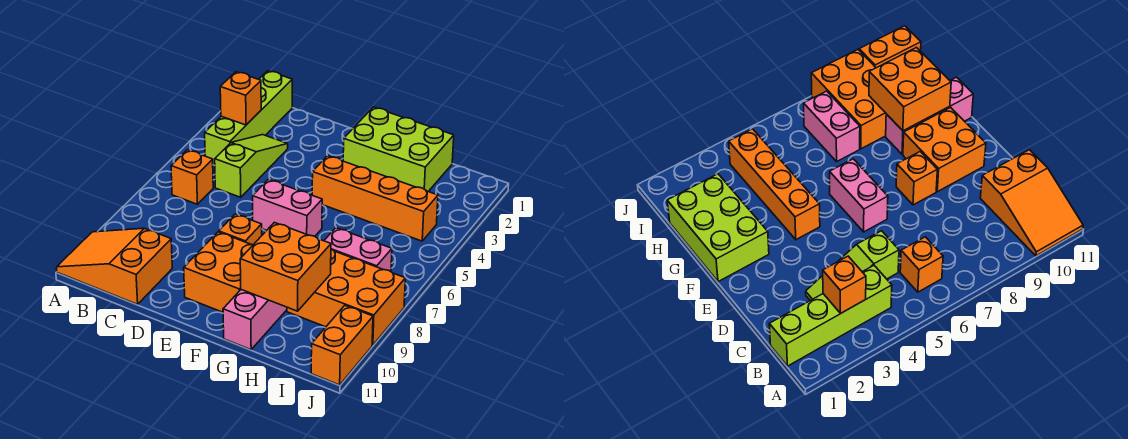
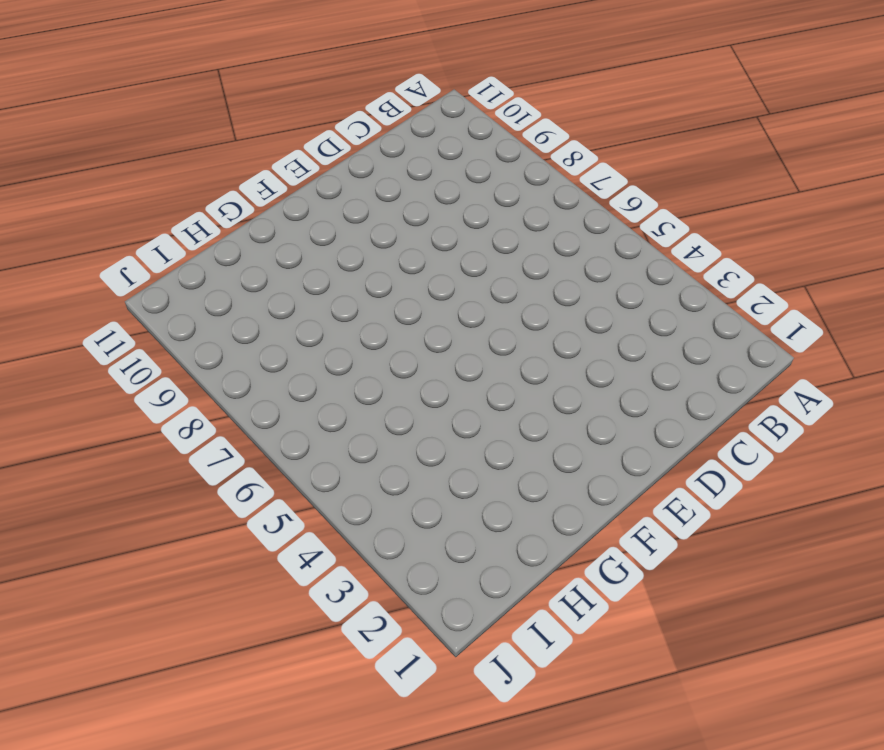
none -> orange 2x3 slope [57,228,172,304]
none -> lime 1x4 brick [205,71,292,165]
none -> orange 1x1 brick [171,150,213,204]

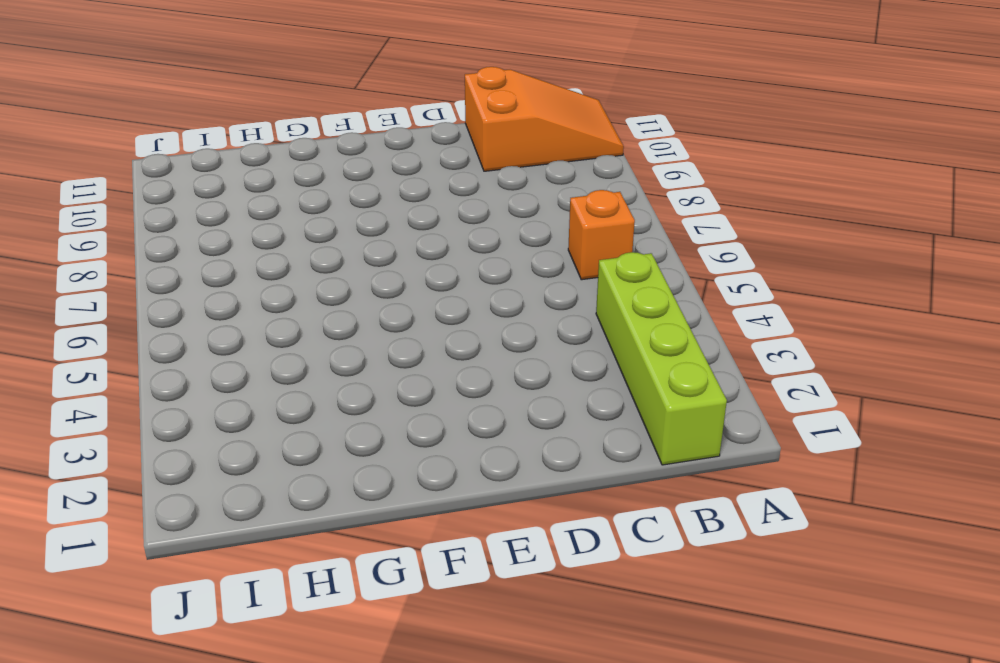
none -> lime 1x3 slope [215,135,288,197]
none -> pink 1x2 brick [253,179,322,236]
none -> orange 1x1 brick [219,214,262,245]

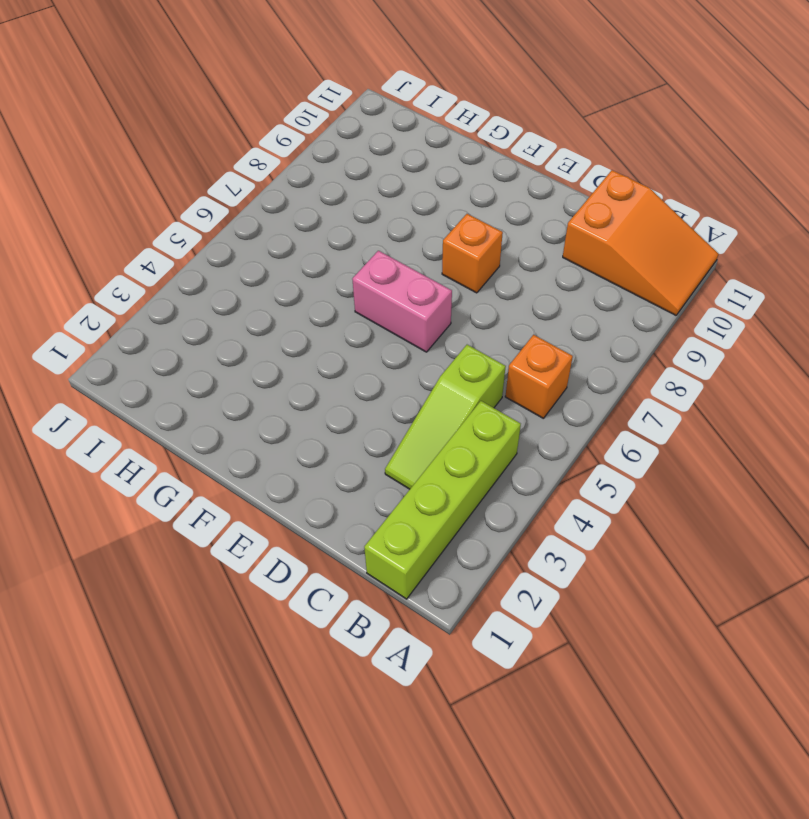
none -> orange 2x2 brick [184,232,253,312]
none -> lime 2x3 brick [343,107,454,191]
none -> orange 1x4 brick [312,156,438,241]

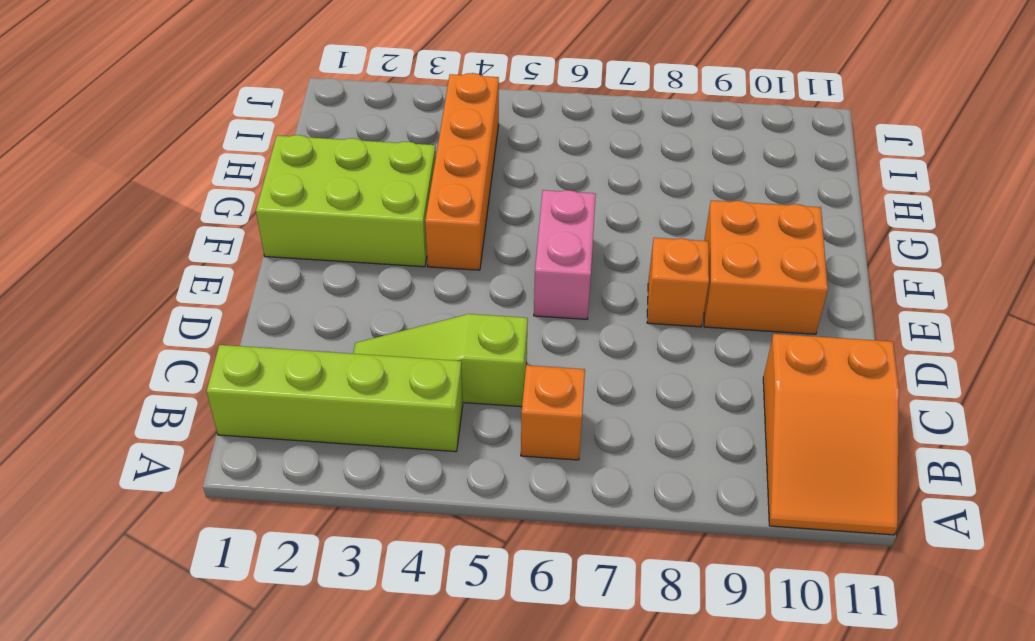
lime 2x3 brick [256,135,436,267] -> lime 2x3 brick turned to [343,107,454,191]
none -> pink 1x3 brick [223,290,287,350]
none -> pink 1x2 brick [324,228,392,272]
none -> orange 2x3 brick [287,249,405,345]

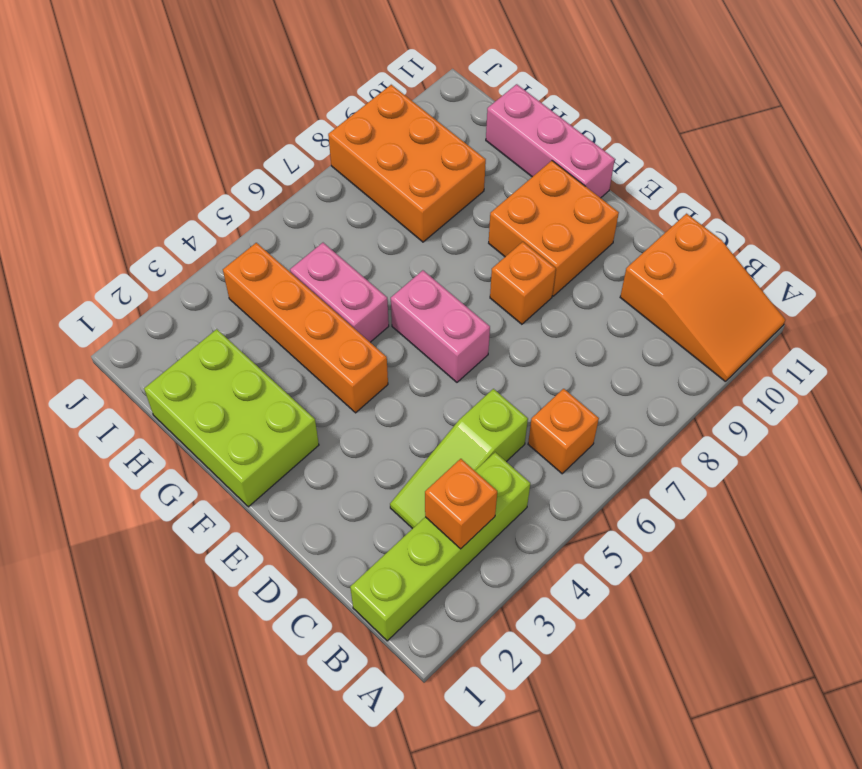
pink 1x3 brick [486,84,615,198] -> pink 1x3 brick turned to [223,290,287,350]
pink 1x2 brick [290,243,389,342] -> pink 1x2 brick moved to [324,228,392,272]
none -> orange 1x2 brick [311,306,373,385]
none -> orange 2x2 brick [240,222,331,311]

